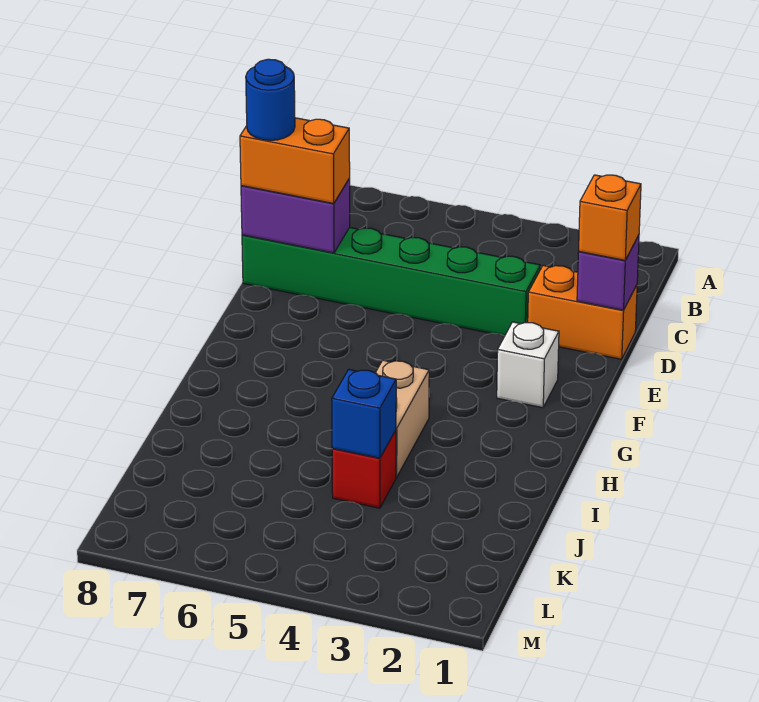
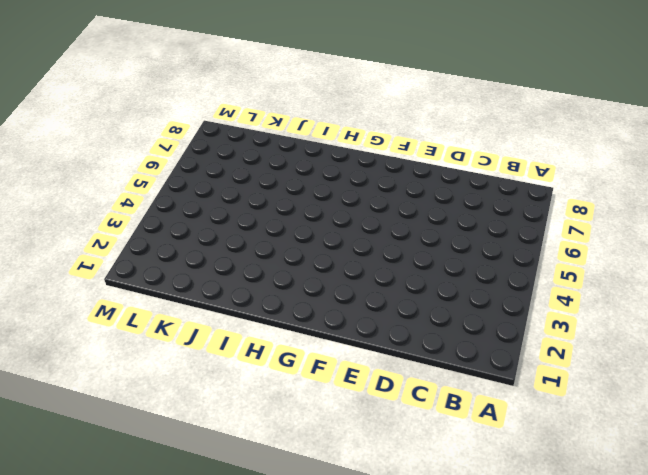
none -> orange 1x2 brick [528,265,637,359]
none -> green 1x6 brick [242,227,540,336]

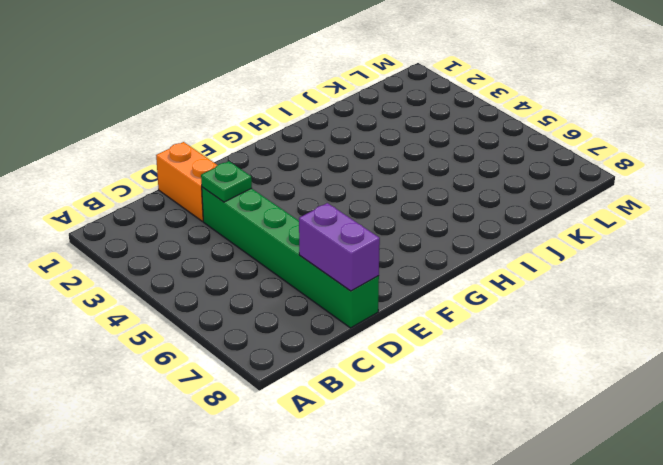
green 1x1 plate [201,161,252,202] -> none
none -> white 1x1 brick [497,322,559,408]
none -> tan 1x2 brick [375,360,429,477]

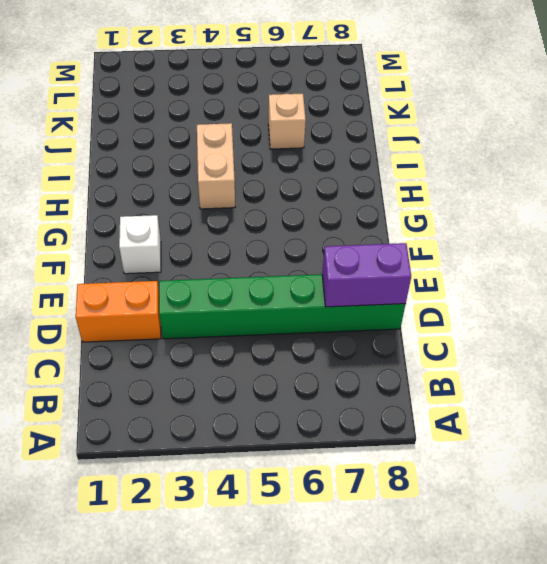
tan 1x1 brick [268,94,306,149] -> none
none -> red 1x1 brick [332,430,396,508]
none -> purple 1x1 brick [577,235,639,310]

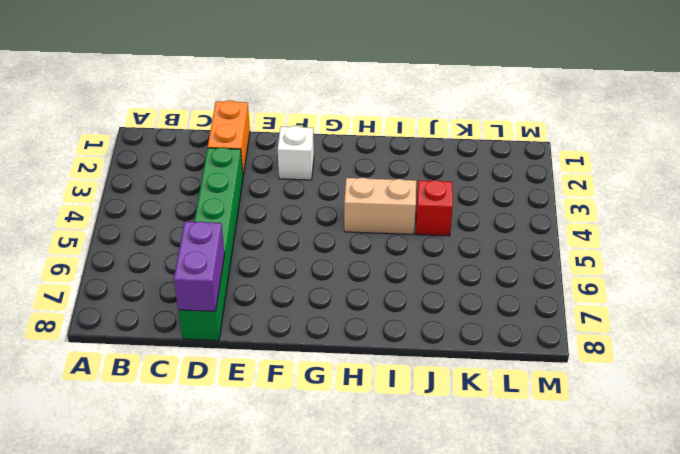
none -> purple 1x1 brick [577,235,639,310]
none -> blue 1x1 brick [332,369,396,458]

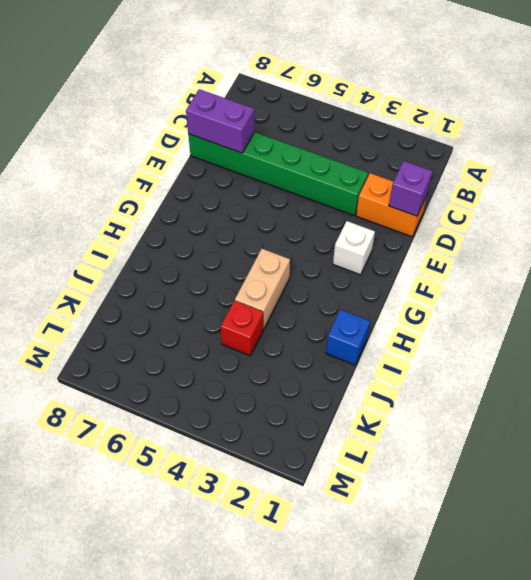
blue 1x1 brick [326,310,370,365] -> blue 1x1 brick moved to [332,369,396,458]
none -> orange 1x1 brick [579,175,641,260]
none -> orange 1x2 brick [240,118,350,204]

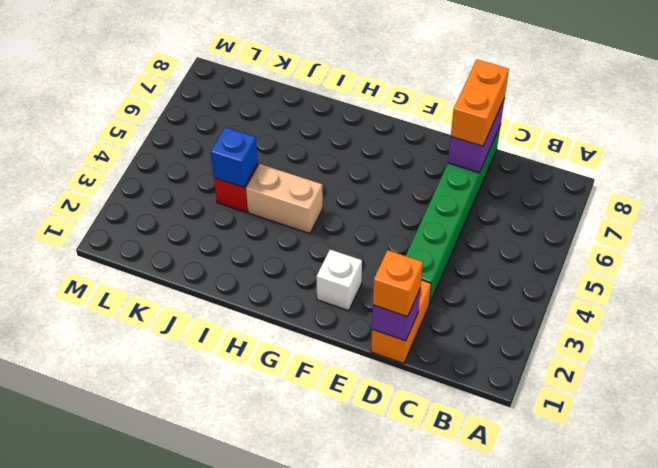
none -> blue 1x1 round brick [246,59,295,140]

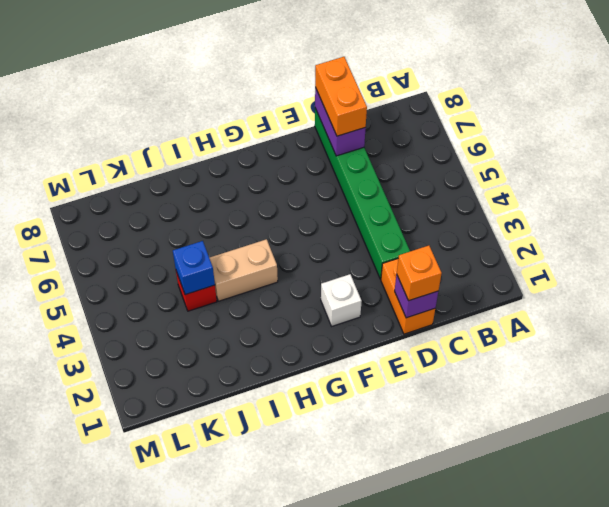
none -> blue 1x1 round brick [246,59,295,140]

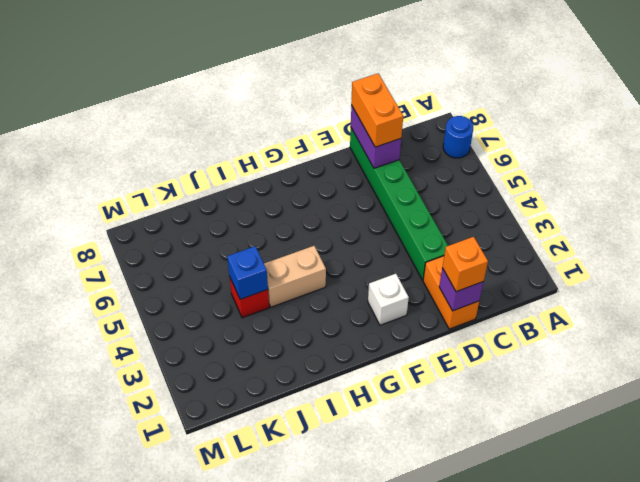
blue 1x1 round brick [443,116,473,158] -> blue 1x1 round brick moved to [246,59,295,140]

